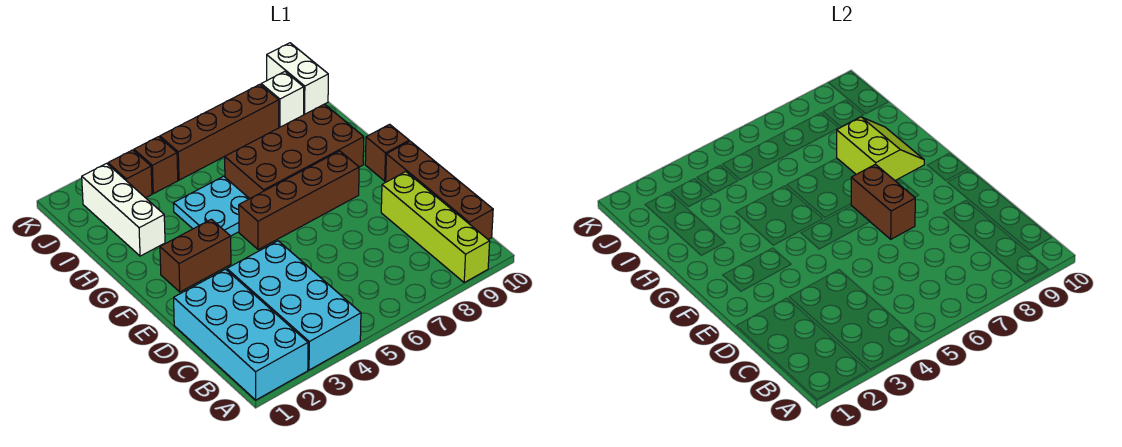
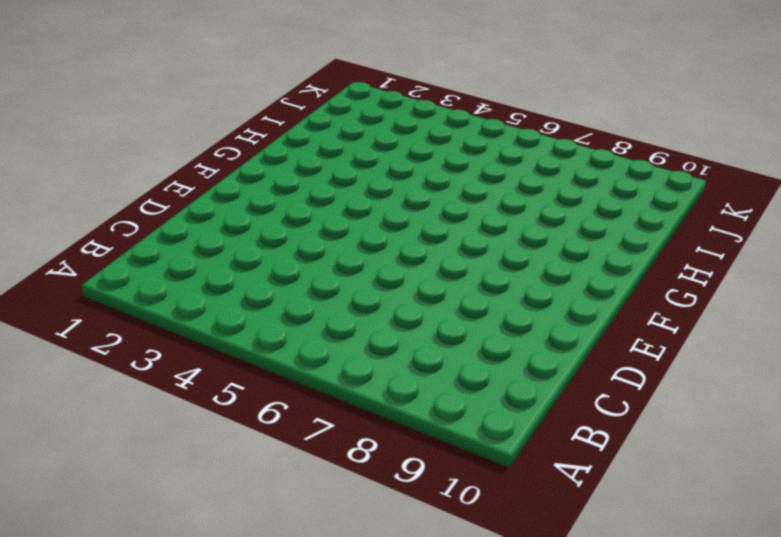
none -> cyan 2x4 brick [174,269,308,400]
none -> cyan 2x4 brick [227,241,361,370]
none -> lime 1x4 brick [381,172,490,282]

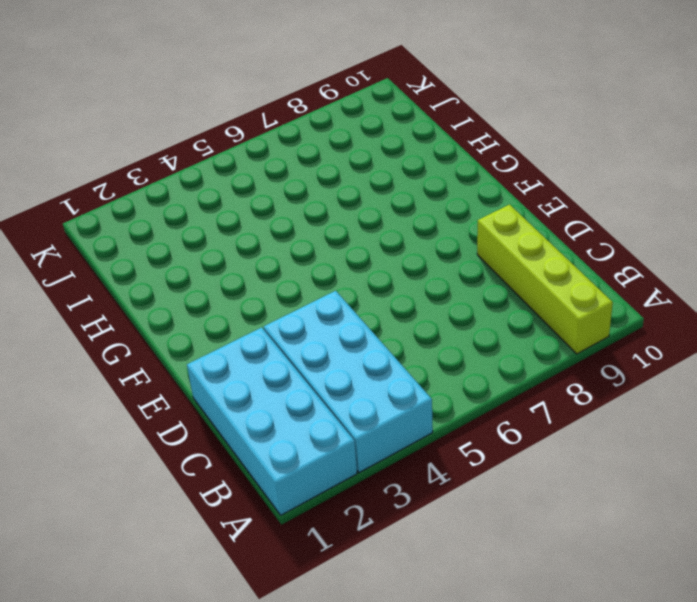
none -> brown 1x4 brick [386,141,493,239]
none -> brown 1x2 brick [160,219,231,292]
none -> brown 1x4 brick [239,151,359,250]

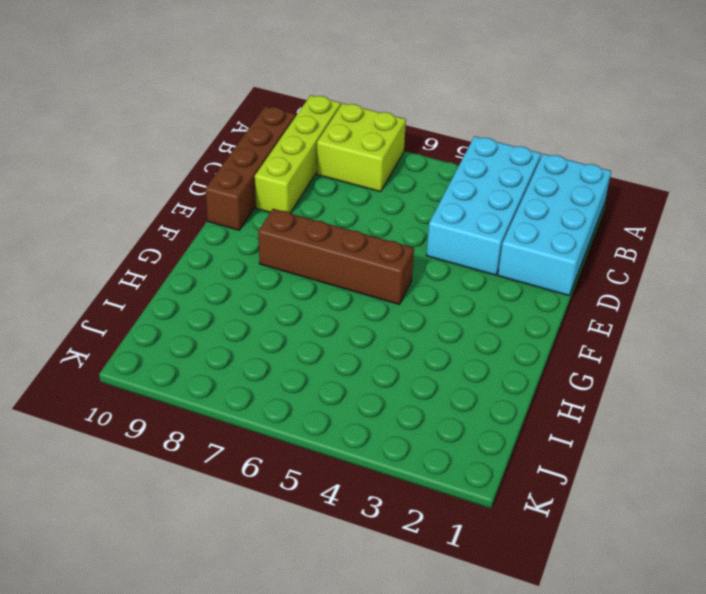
lime 2x2 brick [317,103,406,192] -> none
none -> brown 1x2 brick [160,219,231,292]
none -> brown 1x1 brick [365,124,409,181]
none -> cyan 2x2 plate [173,176,249,236]

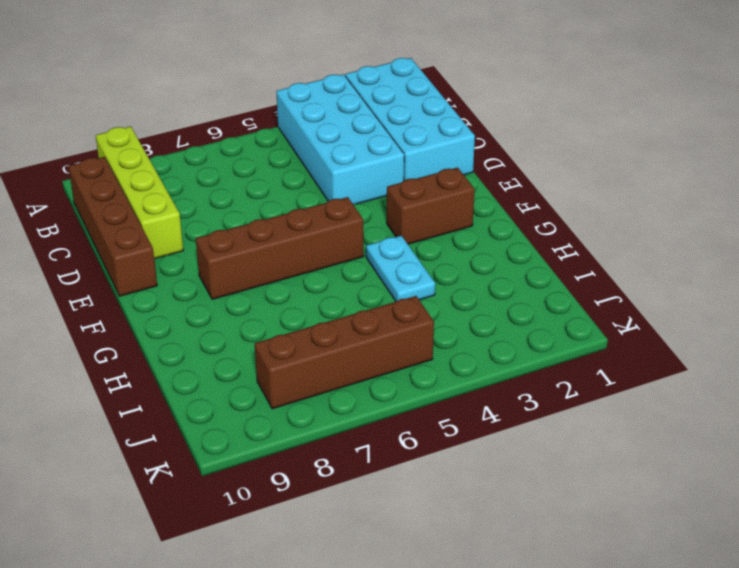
cyan 1x2 plate [366,236,435,301] -> cyan 2x2 plate [173,176,249,236]
none -> brown 1x1 brick [365,124,409,181]
none -> brown 2x4 brick [225,104,364,199]
none -> white 1x3 brick [82,163,165,256]

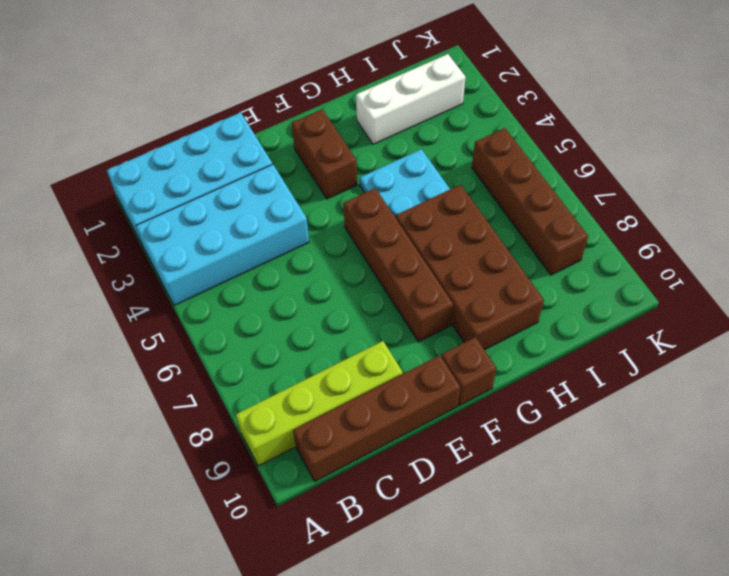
none -> brown 1x1 brick [108,150,152,198]
none -> brown 1x1 brick [134,137,178,194]
none -> white 1x1 brick [261,72,304,127]

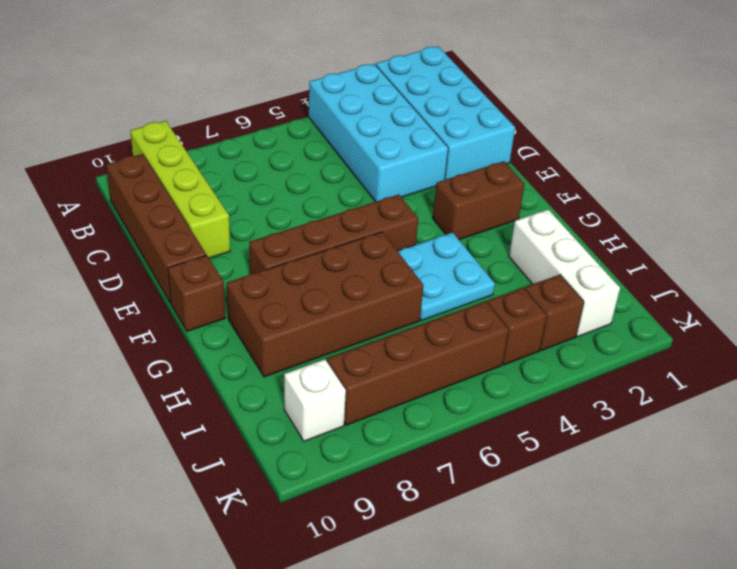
none -> white 1x2 brick [267,43,328,114]
none -> brown 1x2 brick [851,164,915,239]
none -> lime 2x2 slope [837,117,924,180]

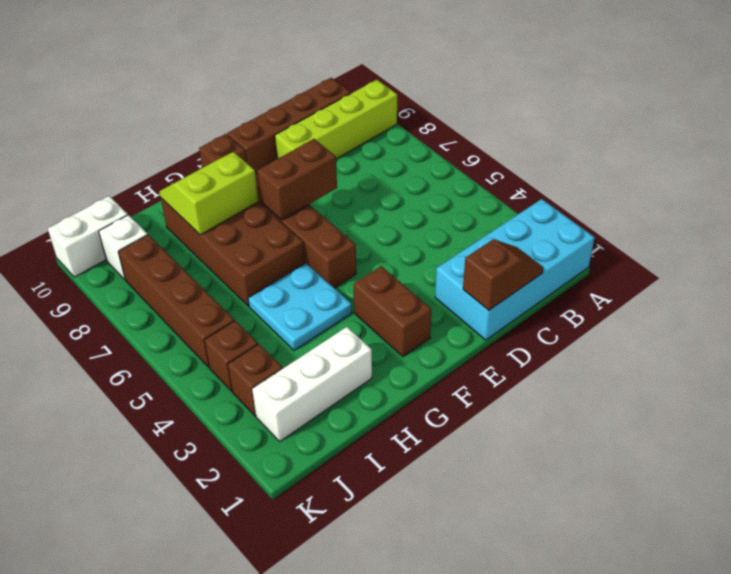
brown 1x2 slope [463,239,543,310] -> none
none -> cyan 2x4 brick [227,241,361,370]

